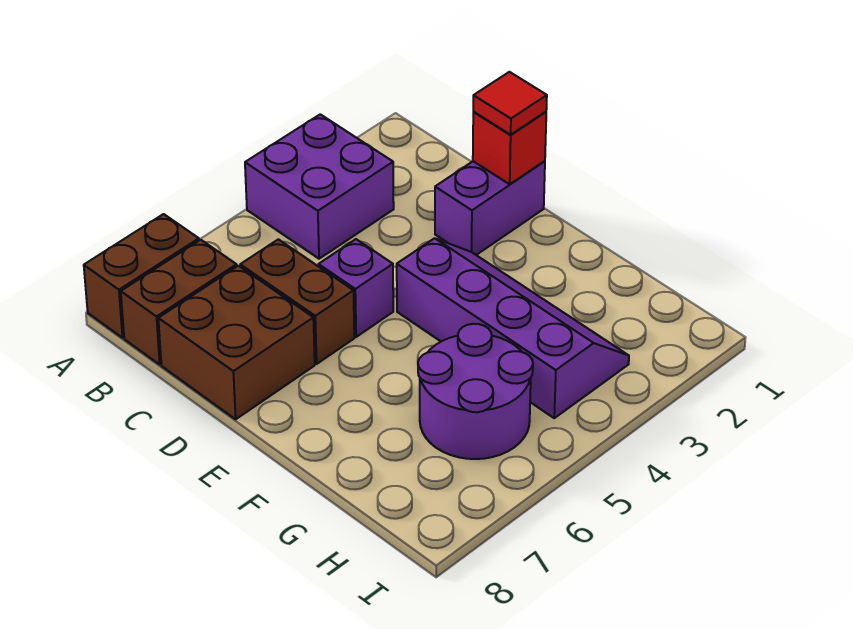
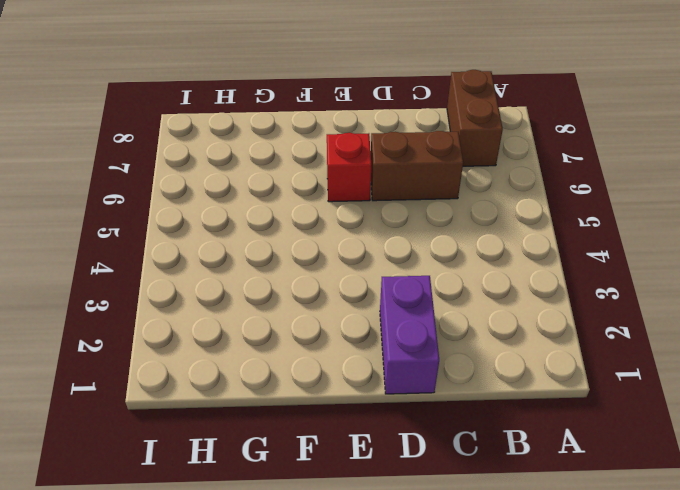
red 1x1 brick [327,133,371,202] -> red 1x1 brick moved to [473,112,546,184]
none -> purple 2x2 brick [245,114,394,259]
none -> brown 1x2 brick [84,214,199,338]

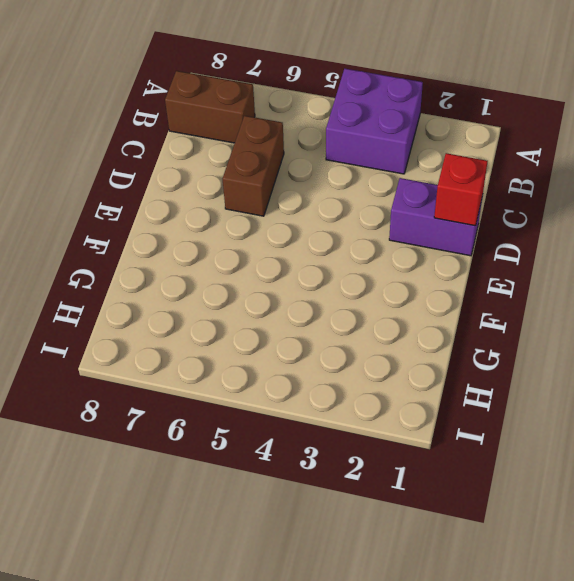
none -> brown 1x2 brick [84,214,199,338]
none -> brown 2x2 brick [158,266,315,419]

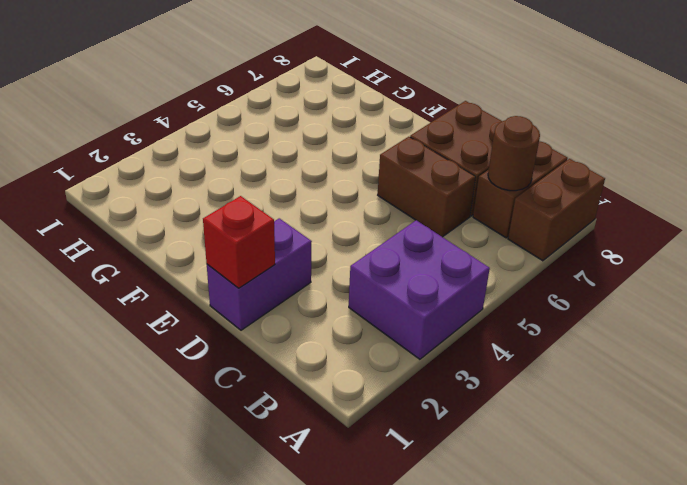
brown 1x1 round brick [488,116,540,191] -> none
none -> purple 1x1 brick [318,239,393,337]
none -> purple 2x4 slope [397,238,629,418]

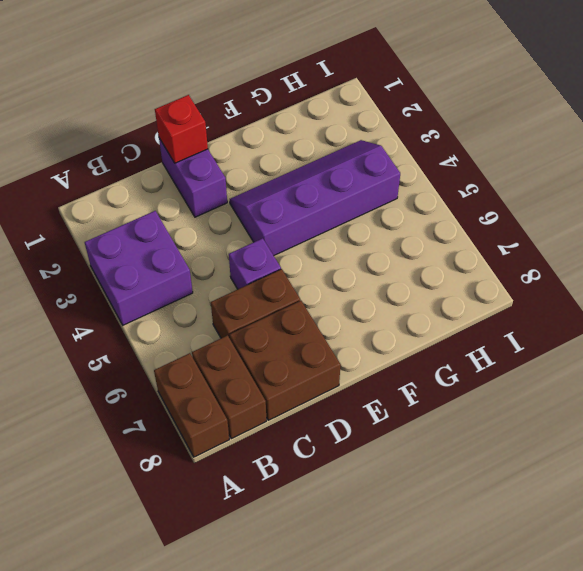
none -> purple 2x2 round brick [418,324,533,459]
none -> red 1x1 tile [473,72,547,135]

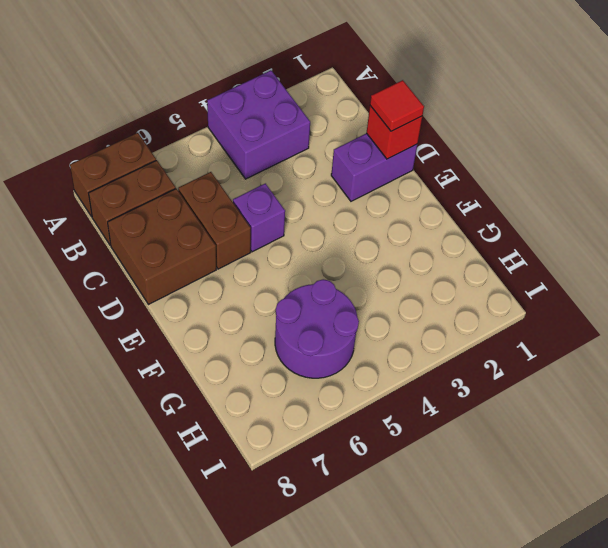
none -> purple 2x4 slope [397,238,629,418]

